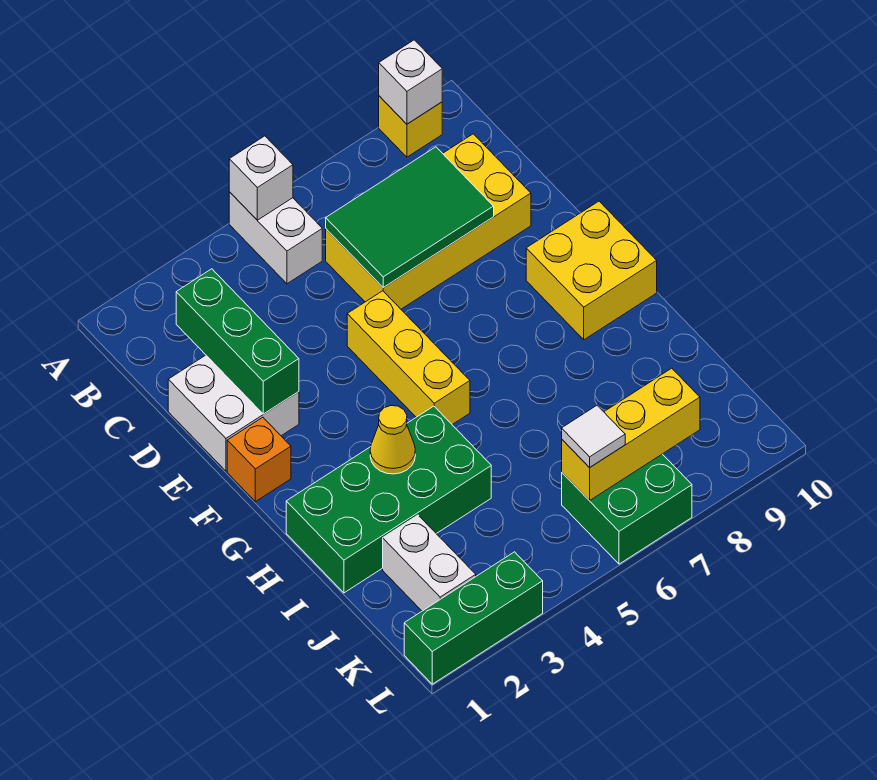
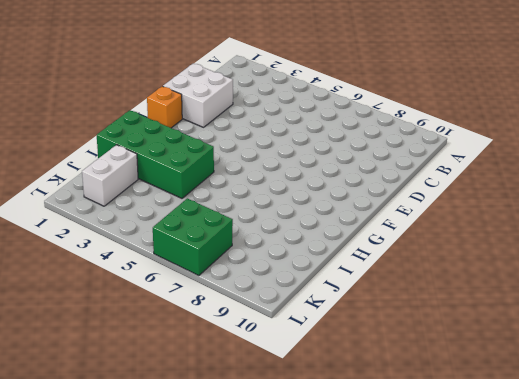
none -> white 1x2 brick [229,192,322,284]
none -> yellow 1x1 brick [379,96,442,157]
none -> yellow 2x4 brick [326,134,531,309]

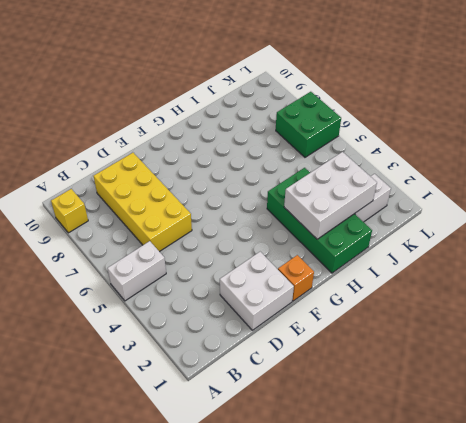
white 2x3 brick [284,152,377,239] -> yellow 1x1 cone [370,406,415,474]
none -> yellow 1x3 brick [347,291,470,424]
none -> yellow 2x2 brick [526,201,657,340]
none -> green 1x3 brick [404,552,543,684]

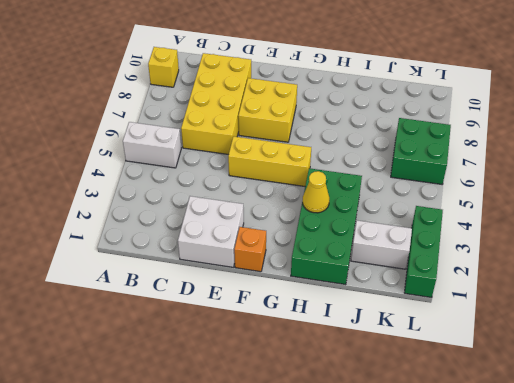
yellow 2x2 brick [238,78,297,142] -> yellow 2x2 brick moved to [526,201,657,340]
none -> white 1x1 brick [229,136,293,220]
none -> white 1x1 brick [379,40,442,124]
none -> green 1x3 brick [176,269,299,414]

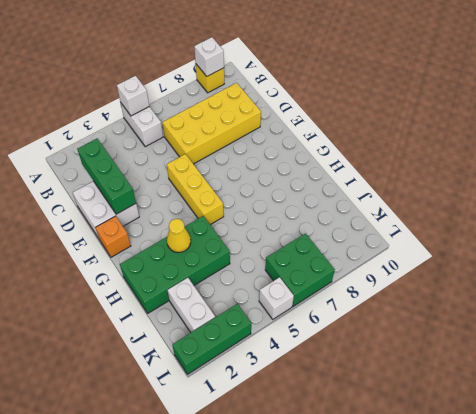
white 1x1 brick [259,277,294,319] -> none
none -> yellow 2x2 brick [526,201,657,340]
none -> green 2x3 tile [326,147,494,288]
none -> yellow 1x3 brick [562,368,700,501]

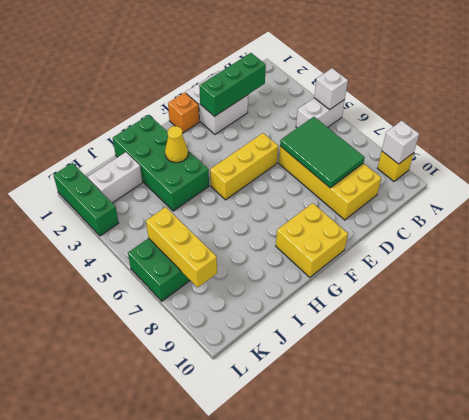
none -> white 1x1 tile [562,406,625,468]

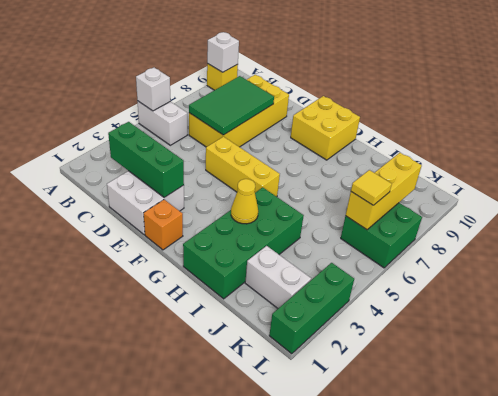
yellow 1x1 tile [351,170,392,205] -> white 1x1 tile [562,406,625,468]

